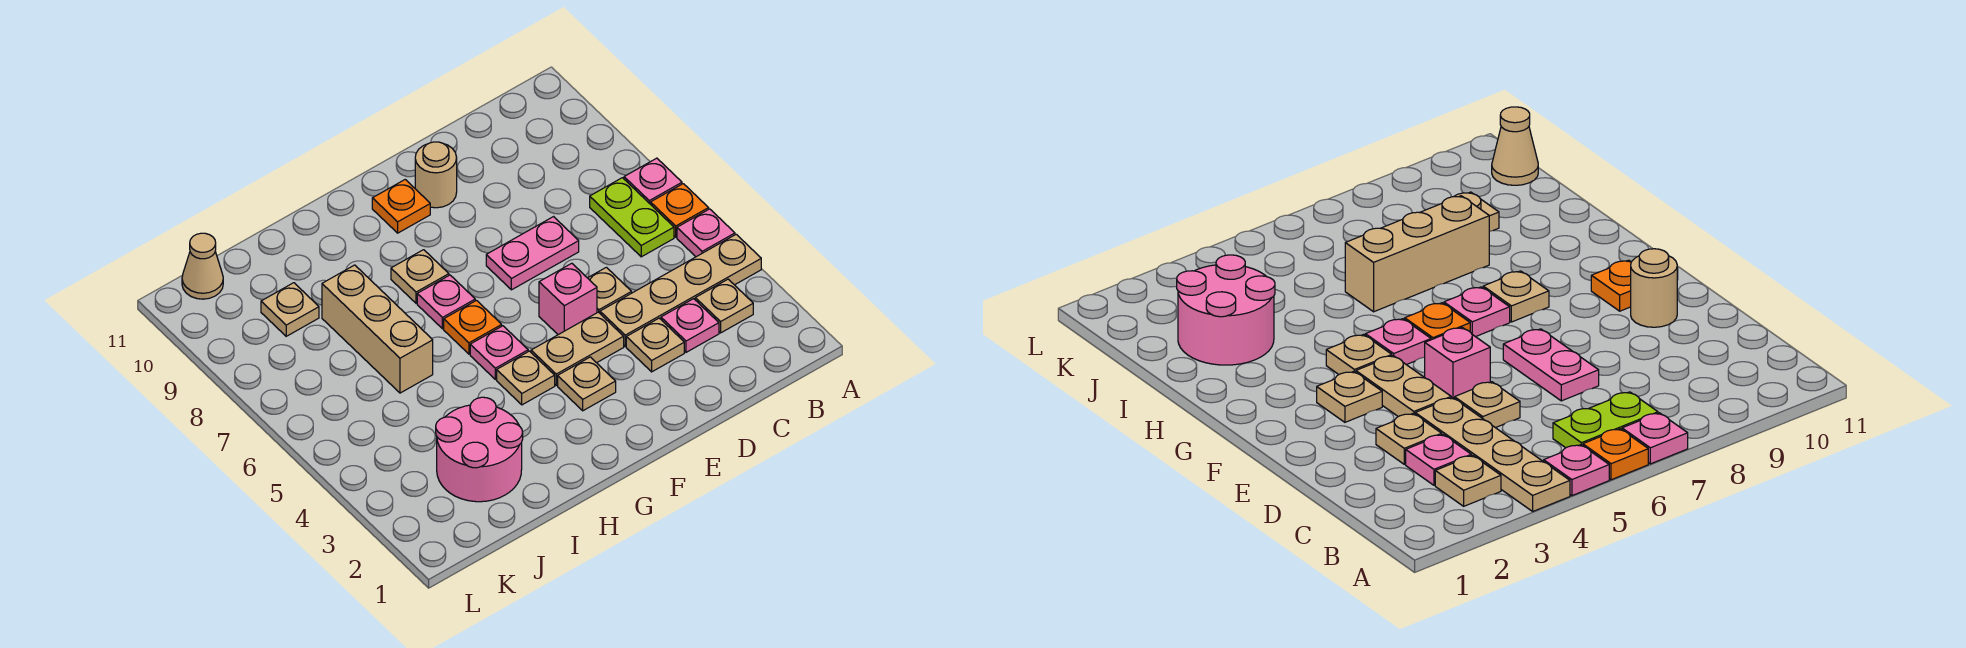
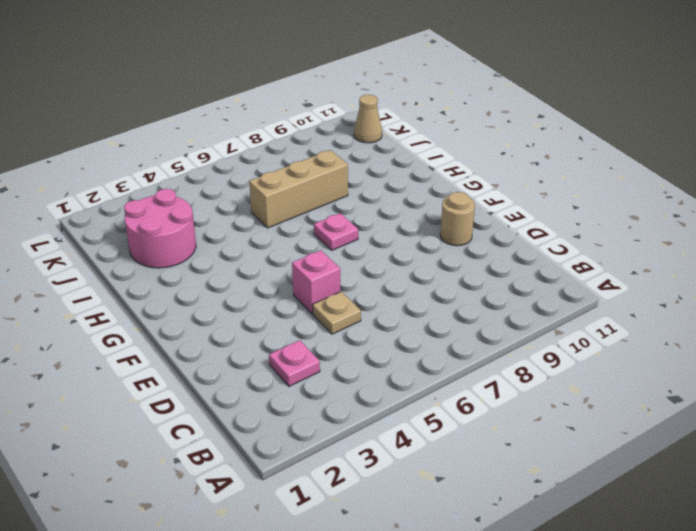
none -> tan 1x4 plate [600,234,761,346]
none -> pink 1x1 plate [677,209,735,257]
none -> orange 1x1 plate [651,184,709,237]

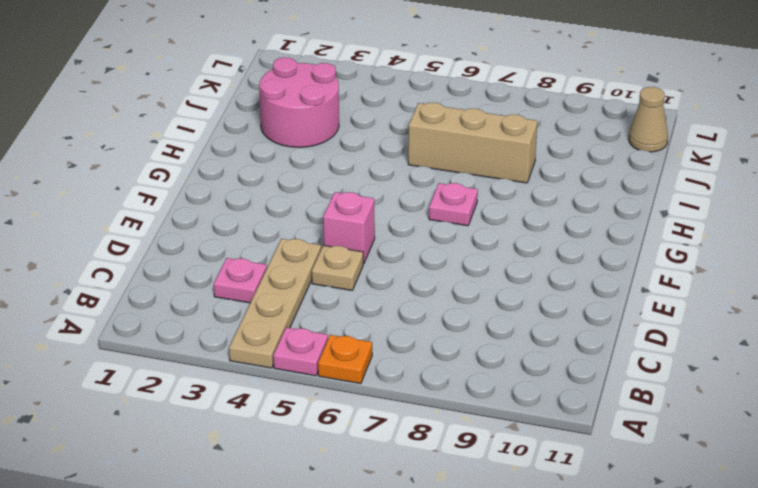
none -> pink 1x1 plate [624,158,682,204]
none -> tan 1x1 plate [695,279,753,333]
none -> lime 1x2 plate [590,178,674,257]

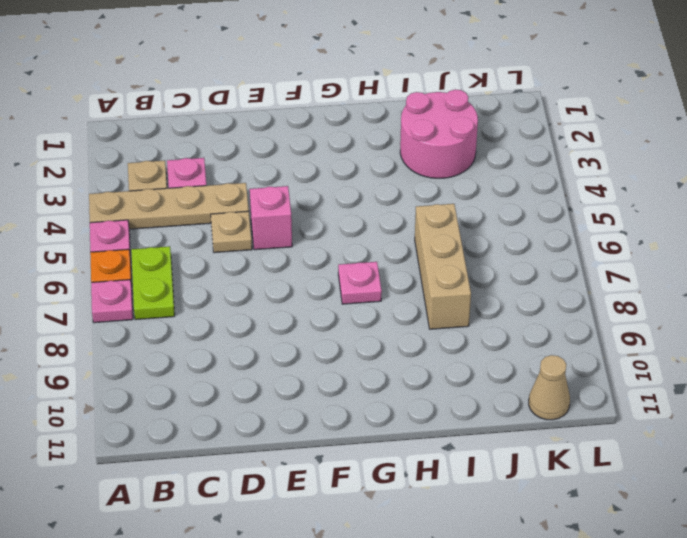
none -> tan 1x1 plate [626,318,684,372]
none -> pink 1x2 plate [486,217,579,290]
none -> tan 1x2 plate [531,312,624,385]

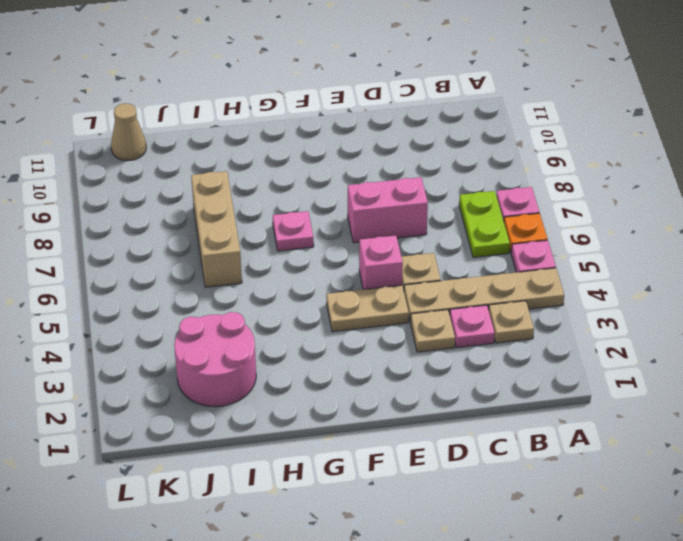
pink 1x2 brick [348,177,428,243] -> pink 1x2 plate [486,217,579,290]
none -> tan 1x1 round brick [415,142,457,208]
none -> tan 1x1 plate [558,357,616,411]
none -> orange 1x1 plate [372,180,430,233]

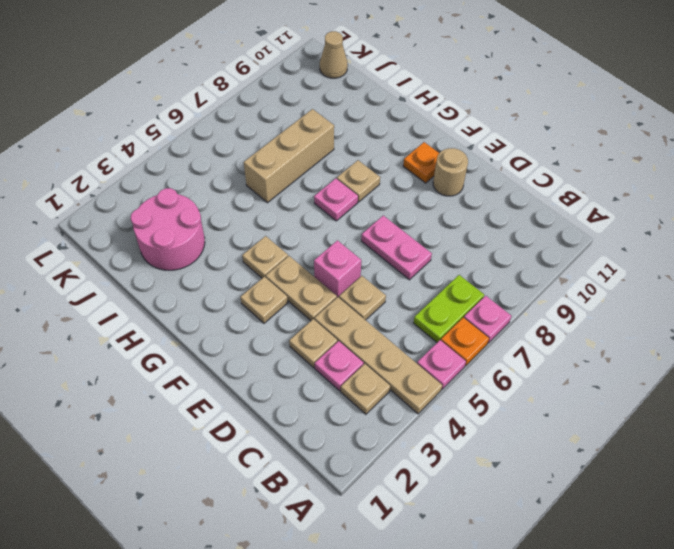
none -> pink 1x1 plate [470,326,528,379]
none -> orange 1x1 plate [444,300,502,354]
none -> tan 1x1 plate [261,283,319,336]

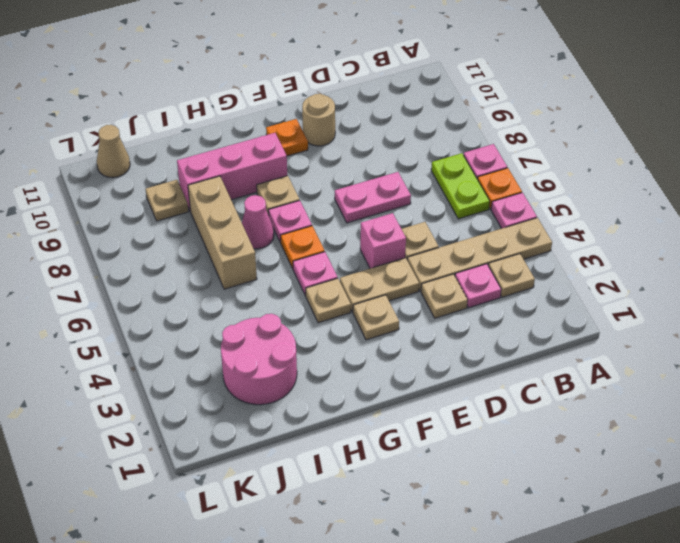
pink 1x3 brick [177,133,287,210] -> none
pink 1x1 cone [242,195,274,249] -> none

